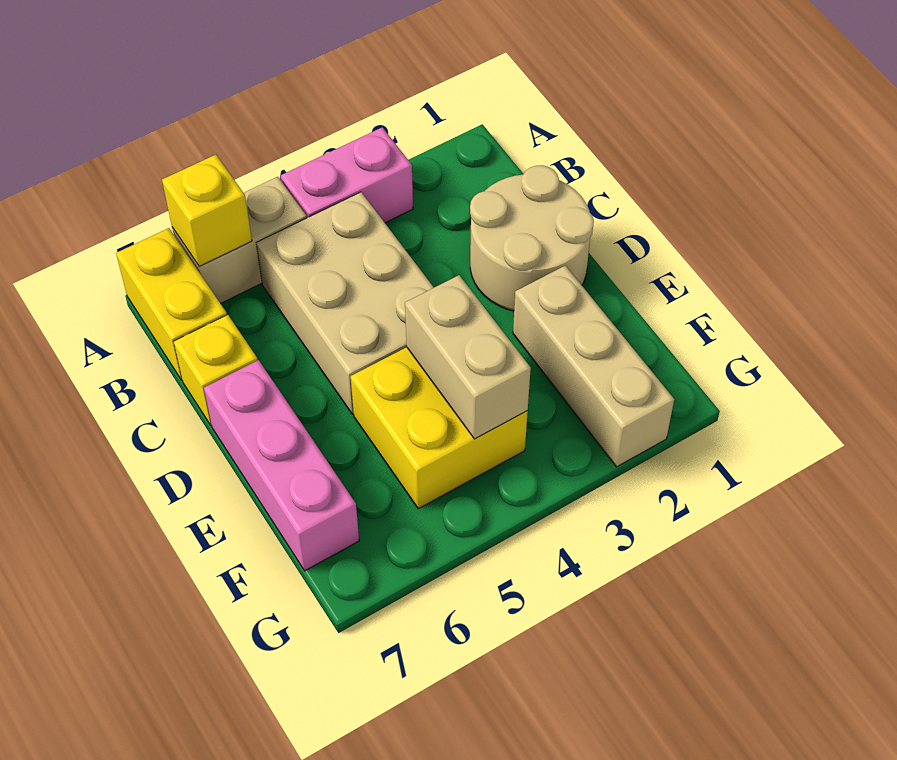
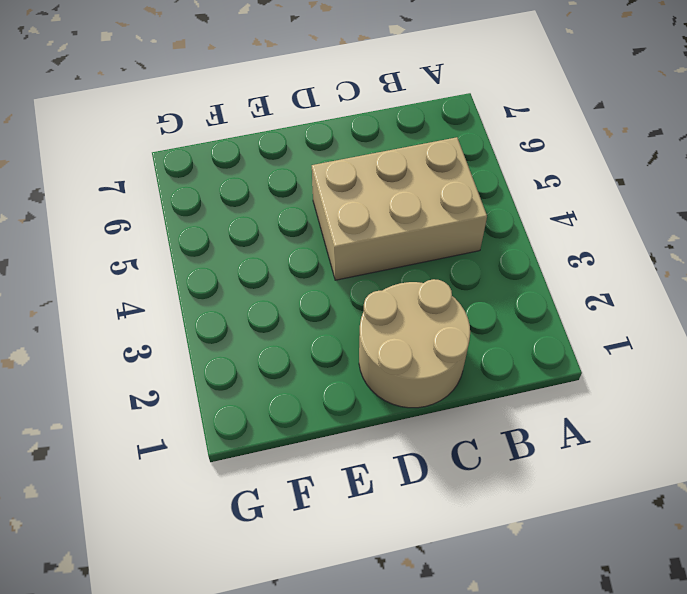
none -> pink 1x2 brick [280,127,413,223]
none -> tan 1x2 brick [172,177,307,303]

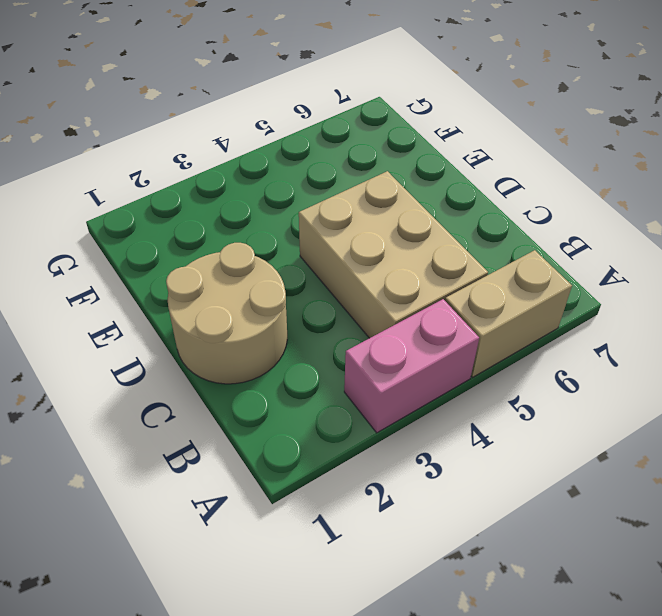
none -> yellow 1x2 brick [116,228,227,380]
none -> yellow 1x1 brick [174,315,258,426]

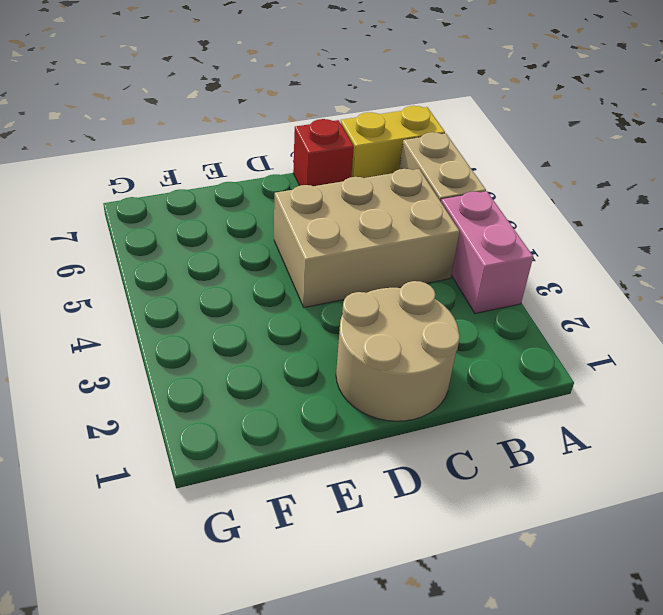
red 1x1 brick [293,119,354,186] -> yellow 1x1 brick [174,315,258,426]
none -> pink 1x3 brick [204,360,359,571]
none -> tan 1x3 brick [513,266,674,467]

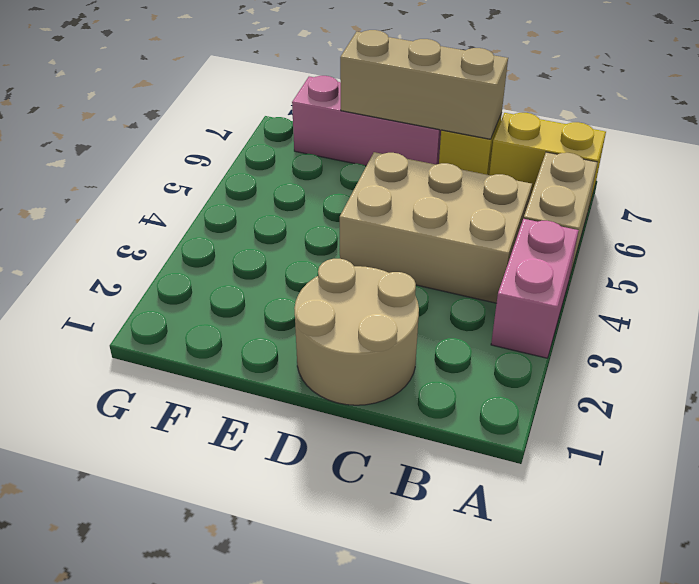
tan 1x3 brick [340,30,508,139] -> tan 1x3 brick moved to [513,266,674,467]
none -> yellow 2x2 brick [351,347,528,509]
none -> yellow 1x1 brick [162,155,252,267]

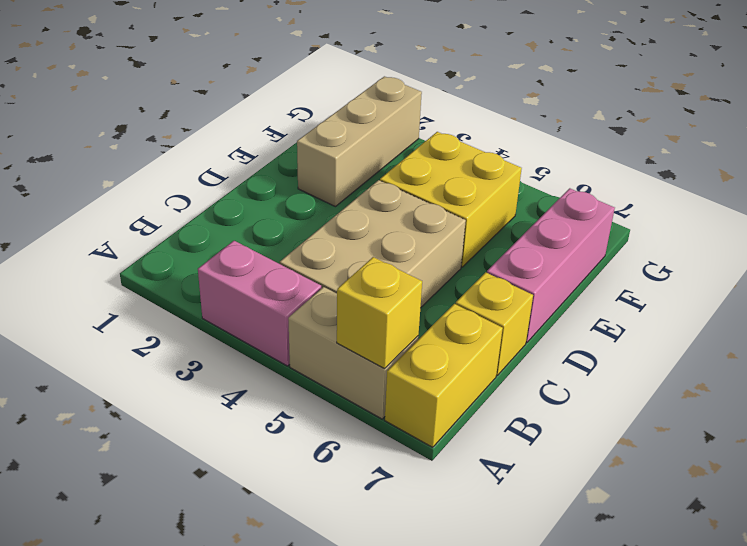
none -> tan 2x2 round brick [470,165,594,311]
none -> tan 1x2 brick [405,275,531,439]

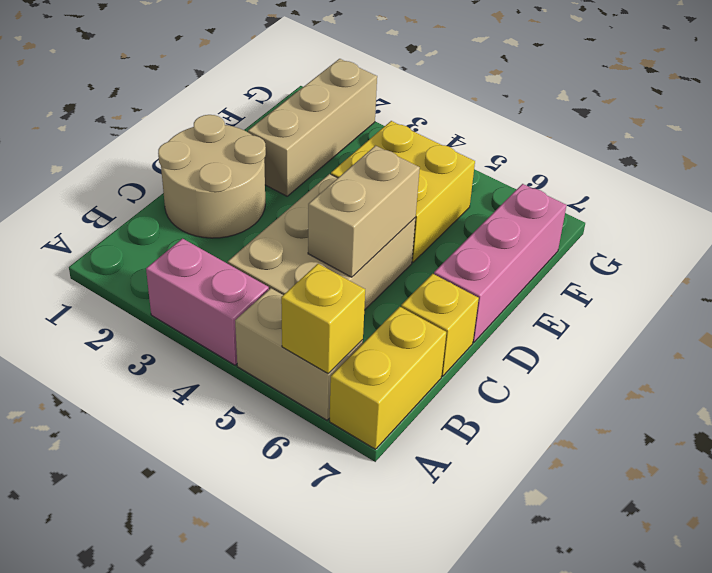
tan 1x2 brick [308,146,420,277] -> tan 1x2 brick moved to [405,275,531,439]

